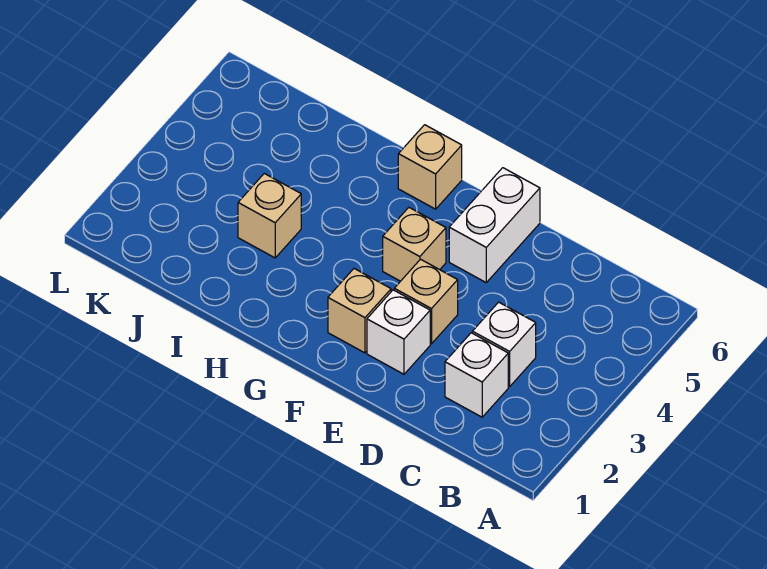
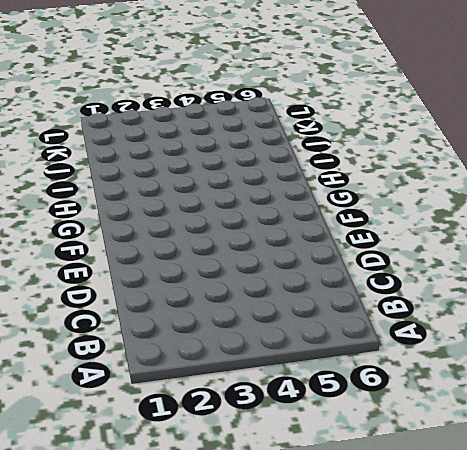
none -> white 1x1 brick [445,333,508,417]
none -> white 1x1 brick [472,302,536,387]

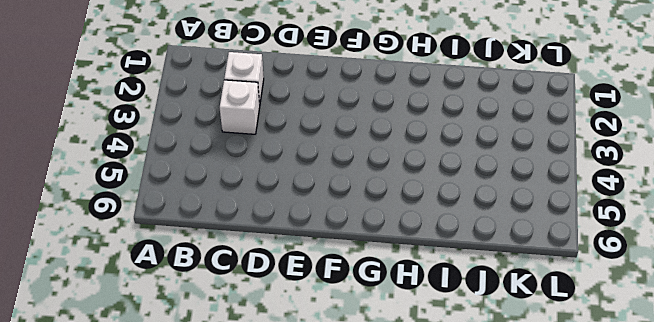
none -> white 1x1 brick [367,290,430,374]
none -> tan 1x1 brick [394,259,458,344]

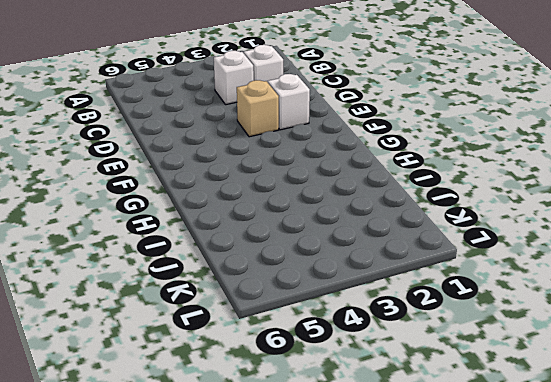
none -> white 1x2 brick [449,168,540,282]
none -> tan 1x1 brick [328,269,391,353]

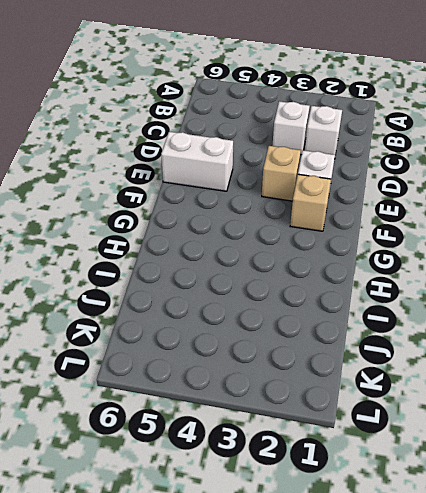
none -> tan 1x1 brick [383,208,446,281]
none -> tan 1x1 brick [398,125,462,209]

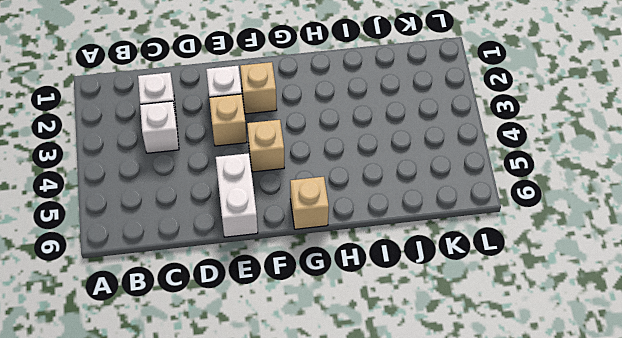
none -> tan 1x1 brick [238,174,301,258]

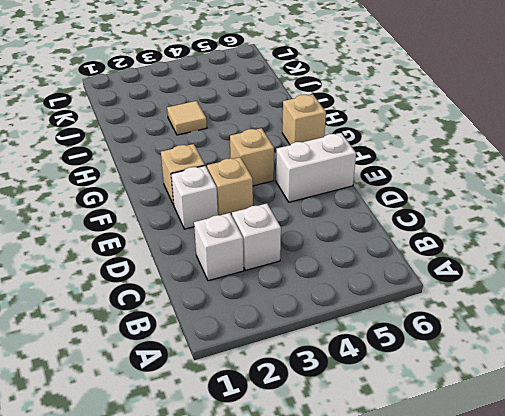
tan 1x1 tile [167,101,207,135] -> tan 1x1 brick [238,174,301,258]

